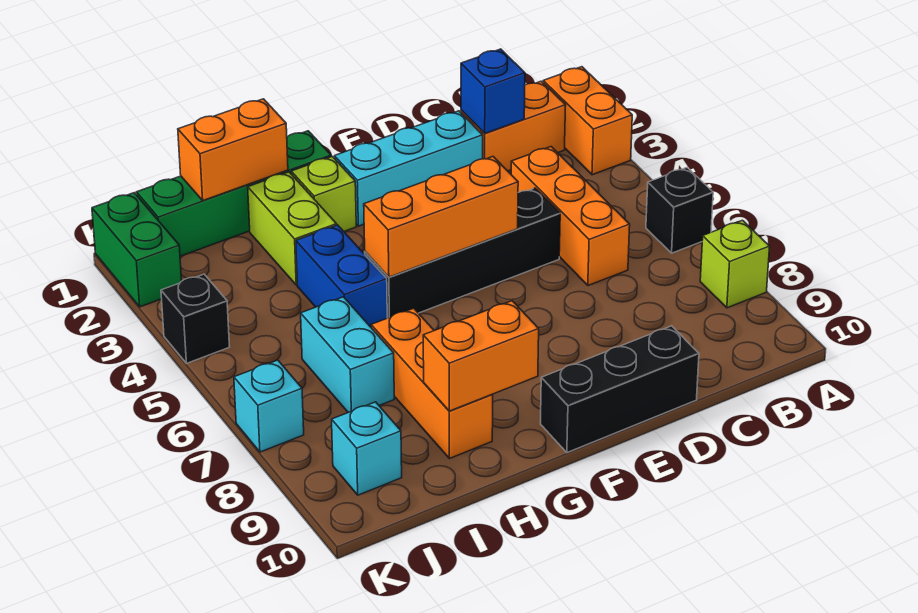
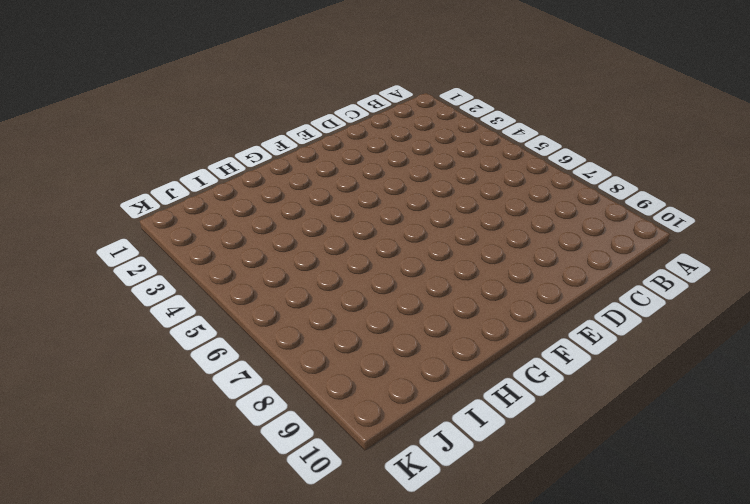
none -> orange 1x2 brick [543,67,632,175]
none -> black 1x1 brick [646,168,713,253]
none -> lime 1x1 brick [700,220,770,308]

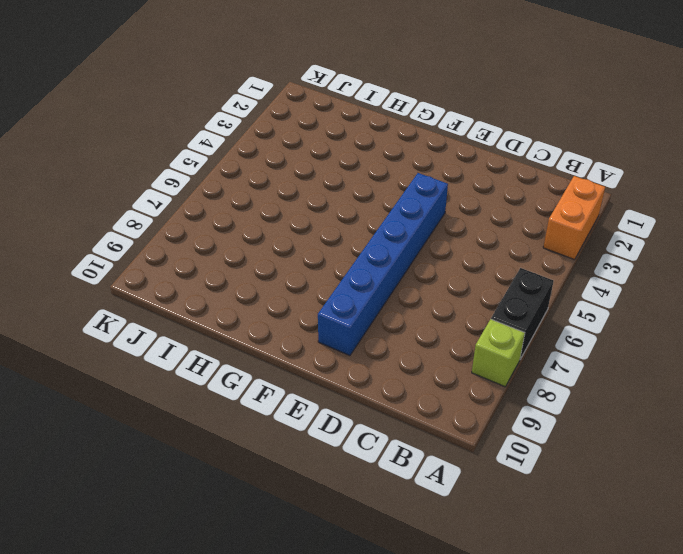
black 1x2 brick [491,268,553,359] -> black 1x1 brick [646,168,713,253]
blue 1x6 brick [318,173,448,356] -> black 1x4 brick [365,188,560,318]
none -> orange 1x2 brick [461,81,566,171]
none -> orange 1x3 brick [511,147,630,286]
none -> cyan 1x3 brick [334,111,483,226]

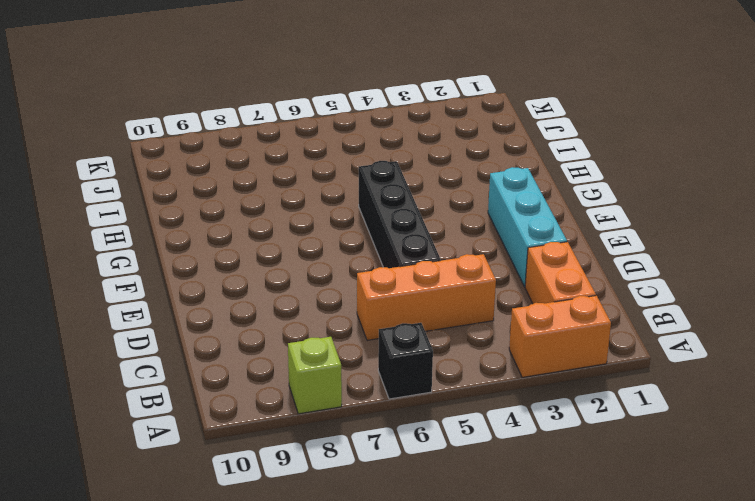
none -> black 1x3 brick [540,326,699,453]
none -> green 1x4 brick [137,131,331,256]
none -> lime 1x1 brick [291,157,356,231]

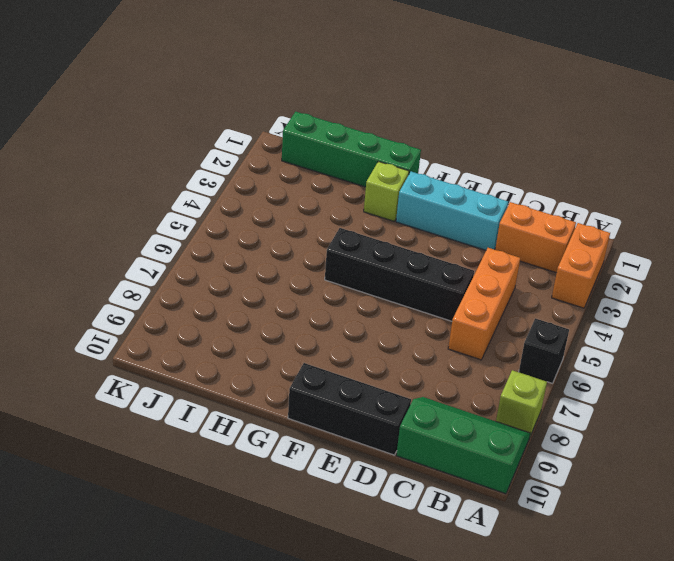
green 2x3 slope [396,397,531,494] -> none
none -> lime 1x2 brick [248,172,337,285]
none -> blue 1x2 brick [296,225,387,327]
none -> orange 1x3 brick [371,308,493,459]

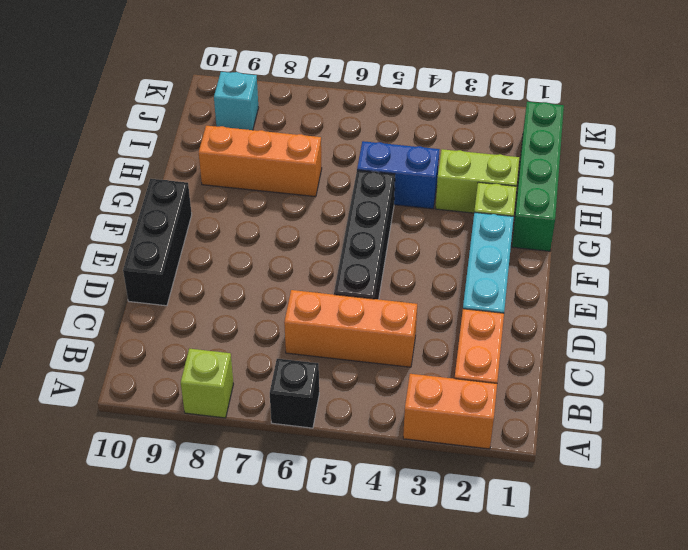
none -> cyan 1x2 brick [301,297,394,412]
none -> green 1x2 brick [92,193,182,307]
none -> black 1x1 brick [161,274,230,363]

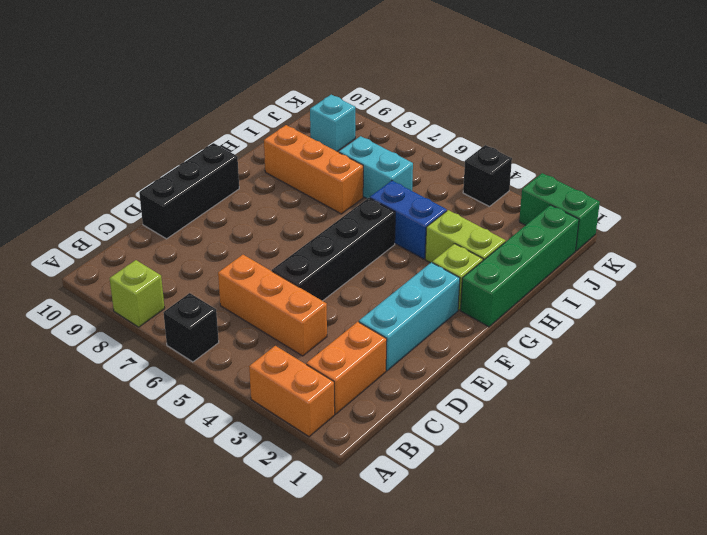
none -> cyan 1x1 brick [234,360,304,452]
none -> blue 1x1 brick [461,49,525,133]
none -> orange 1x3 brick [364,157,518,277]

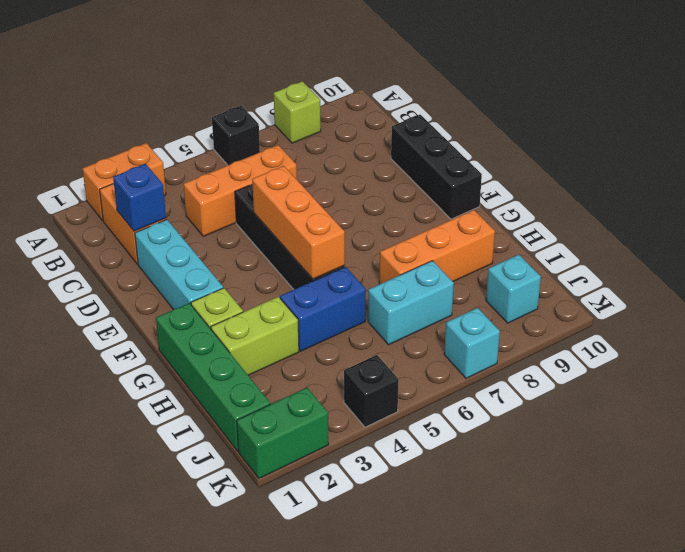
none -> orange 1x2 brick [423,301,539,411]
none -> orange 1x2 brick [178,99,288,200]

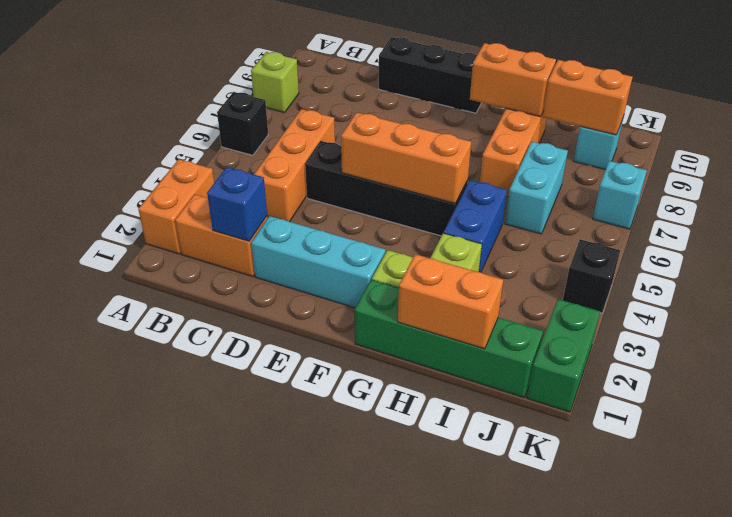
orange 1x2 brick [543,60,632,135] -> none

